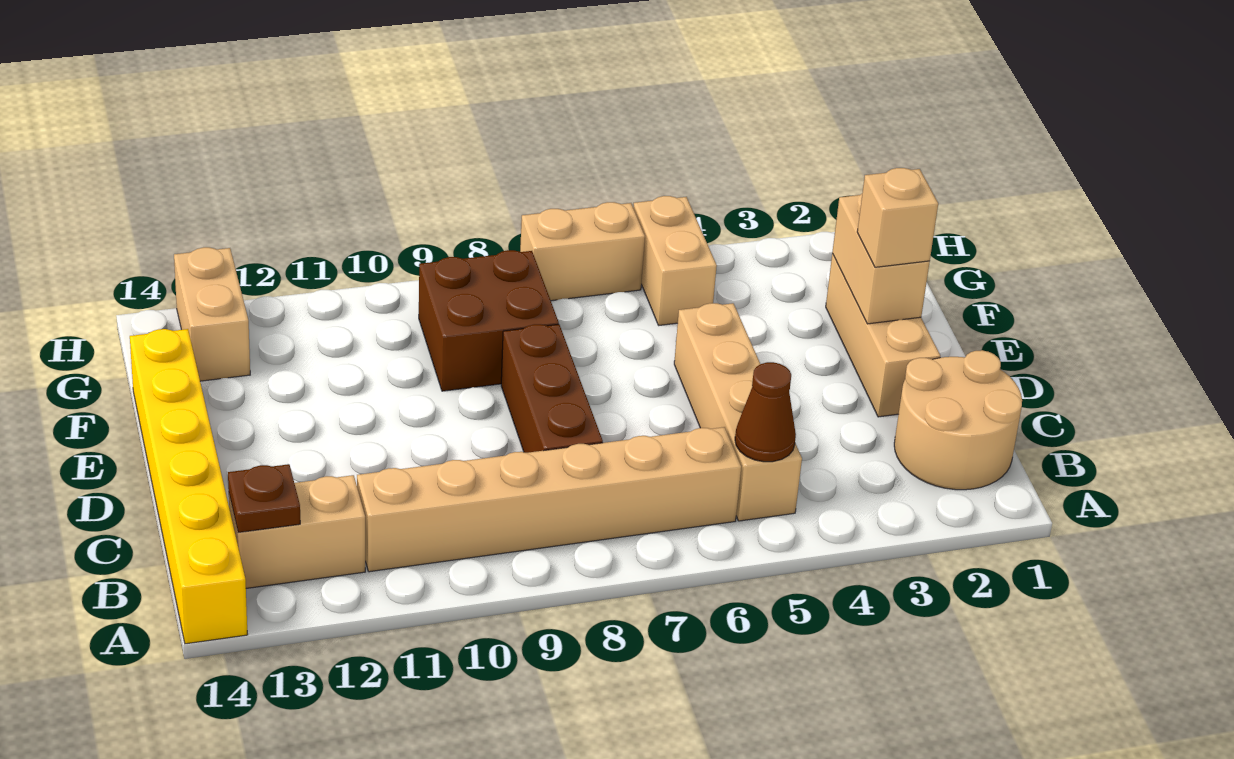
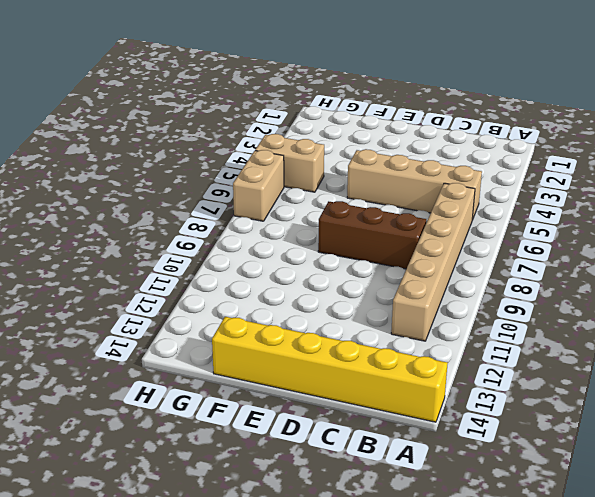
none -> tan 2x2 round brick [894,350,1022,490]
none -> tan 1x2 brick [229,475,365,588]
none -> tan 1x3 brick [826,254,940,417]

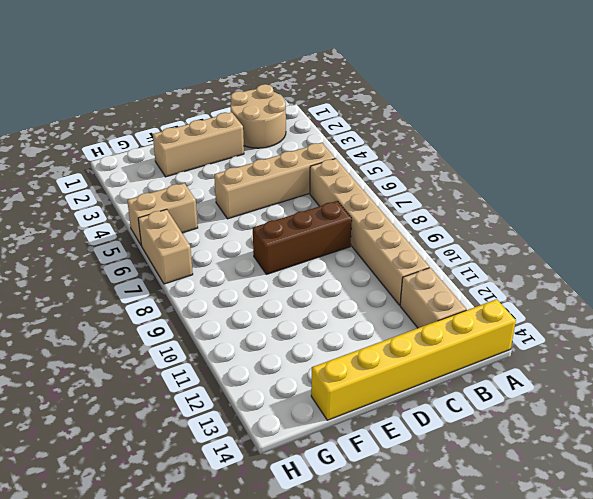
none -> brown 2x2 brick [419,250,559,391]
none -> tan 1x2 brick [174,247,250,381]
none -> brown 1x1 cone [735,362,796,462]

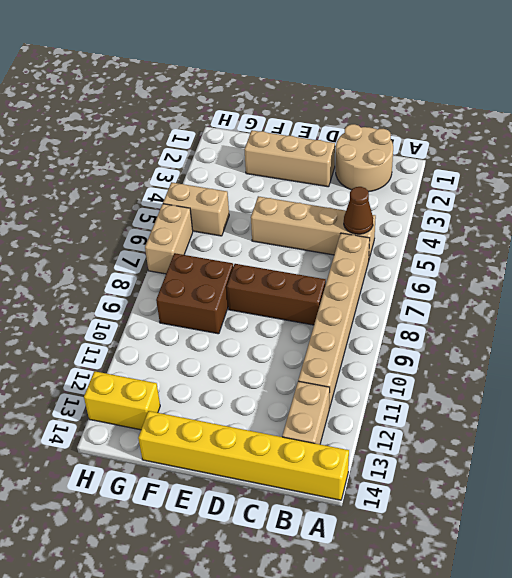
yellow 1x2 brick [84,371,160,430] -> tan 1x2 brick [174,247,250,381]
none -> brown 1x1 plate [228,464,300,532]
none -> tan 1x2 brick [832,194,930,324]
none -> tan 1x1 brick [857,168,938,267]

